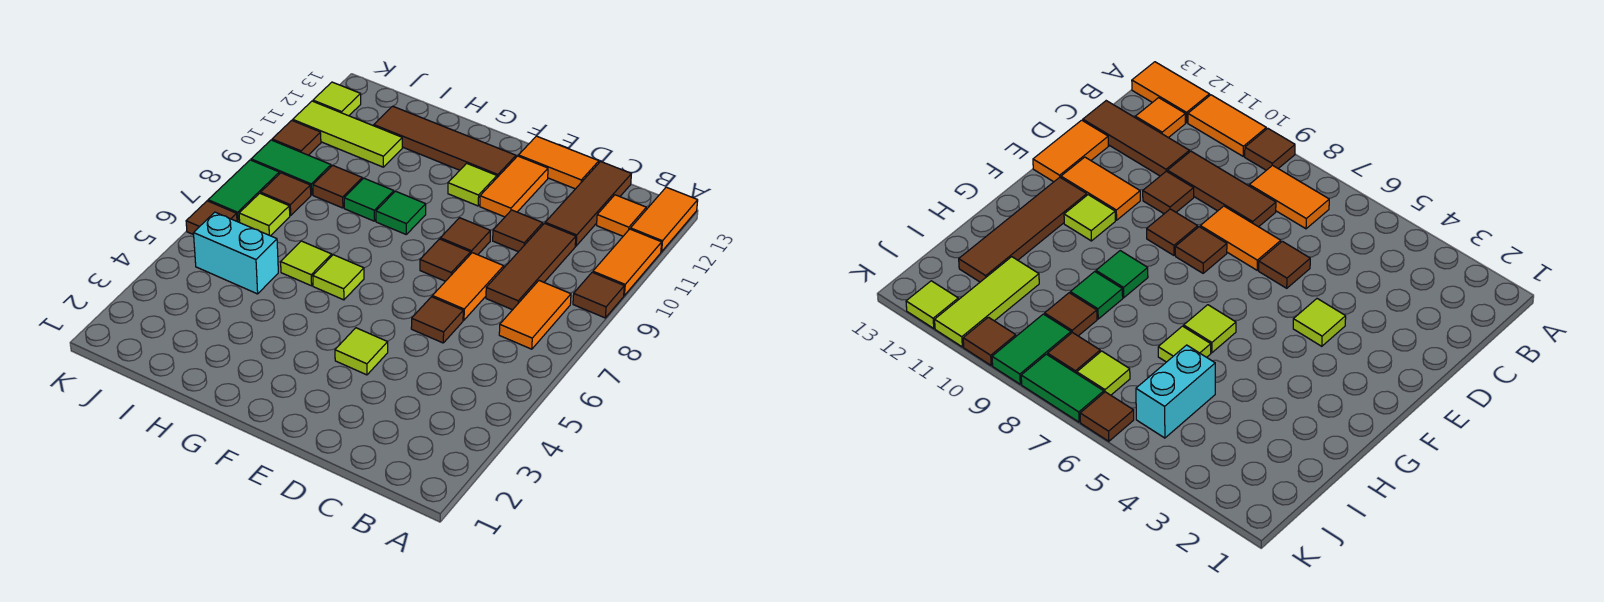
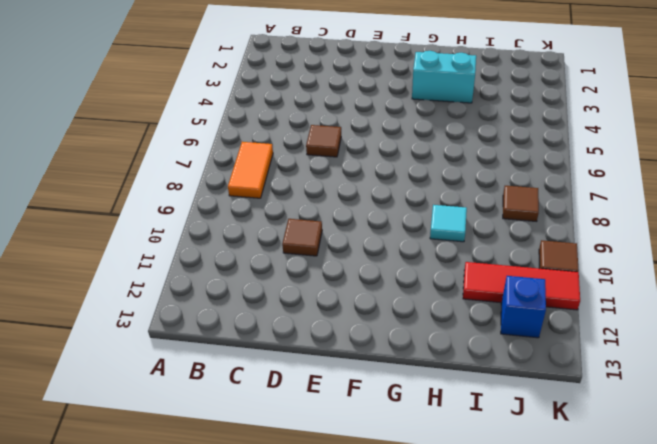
cyan 1x2 brick [412,51,476,103] -> cyan 1x2 brick moved to [194,212,278,294]
cyan 1x1 tile [430,205,467,242] -> green 1x1 tile [344,178,394,221]
red 1x3 tile [463,262,580,310] -> lime 1x3 tile [293,101,402,167]
blue 1x1 brick [501,276,546,338] -> none
none -> brown 1x1 tile [573,272,624,318]
none -> orange 1x2 tile [593,229,662,295]
none -> orange 1x2 tile [630,187,698,252]
none -> orange 1x1 tile [597,195,646,236]

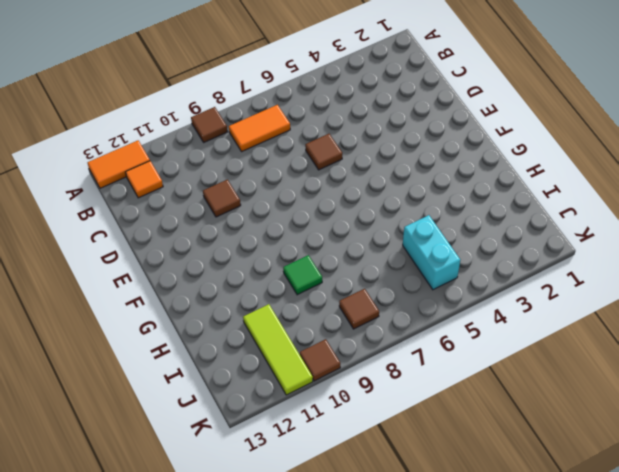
none -> orange 1x2 tile [593,229,662,295]
none -> brown 1x3 tile [486,223,576,310]
none -> brown 1x3 tile [545,161,631,246]
none -> orange 1x2 tile [432,253,504,320]

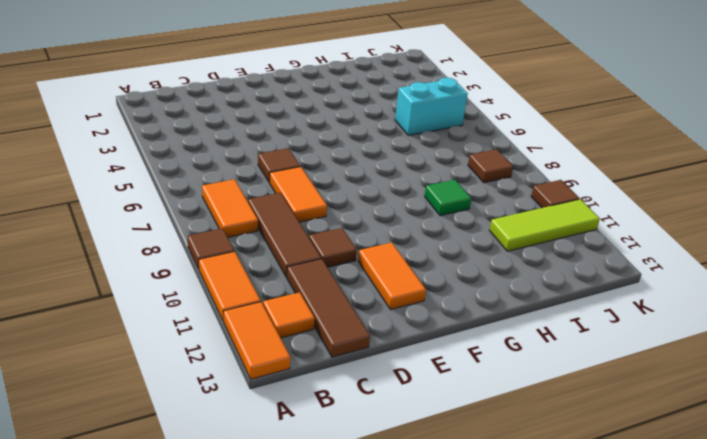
none -> orange 1x2 tile [518,136,599,189]
none -> lime 1x1 tile [335,328,388,375]
none -> brown 1x1 tile [420,239,471,281]
none -> brown 1x1 tile [440,218,490,255]

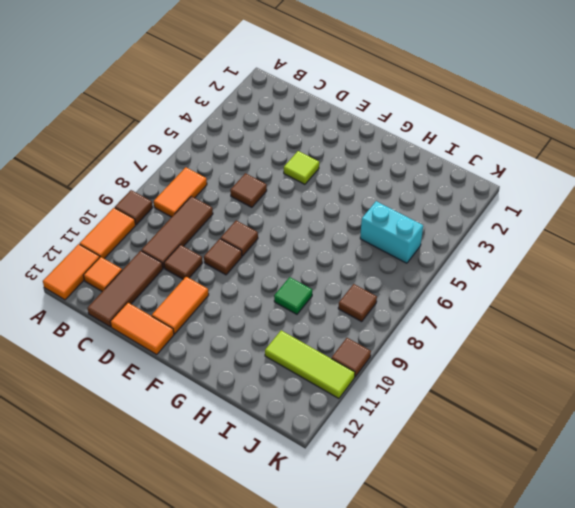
none -> orange 1x2 tile [432,253,504,320]
none -> lime 1x1 tile [448,163,497,206]
none -> brown 1x4 tile [373,106,516,177]
none -> lime 1x1 tile [313,255,364,300]

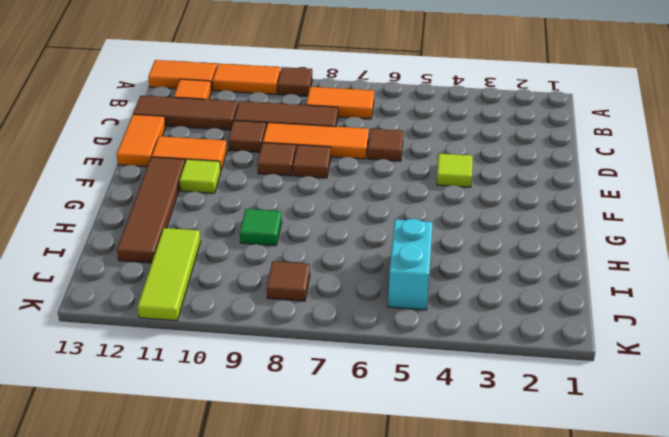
orange 1x3 tile [263,123,369,159] -> orange 1x2 tile [432,253,504,320]
none -> lime 1x1 tile [313,255,364,300]
none -> green 1x1 tile [376,191,426,234]
none -> lime 1x1 tile [281,241,332,286]
none -> brown 1x1 tile [313,165,362,208]

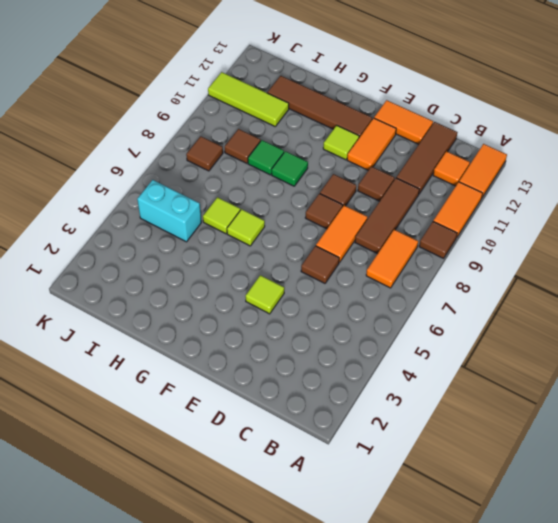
none -> lime 1x1 tile [239,193,290,236]
none -> green 1x2 tile [251,140,331,195]
none -> brown 1x1 tile [186,201,237,235]
none -> green 1x2 tile [208,160,279,222]

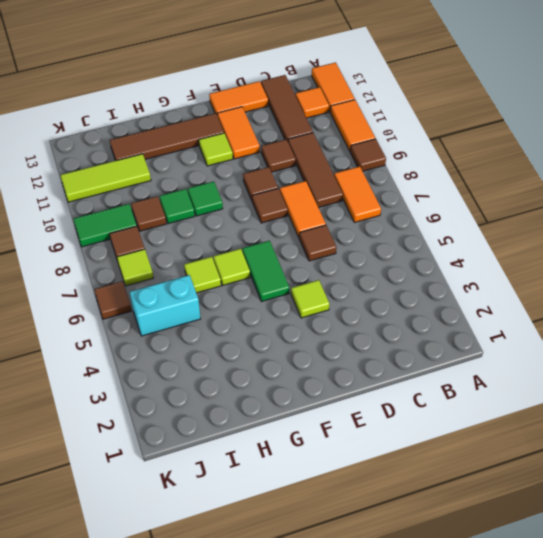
green 1x2 tile [242,241,289,302] -> green 1x2 tile moved to [208,160,279,222]
none -> brown 1x1 tile [272,120,321,155]
none -> lime 1x1 tile [313,82,361,116]

